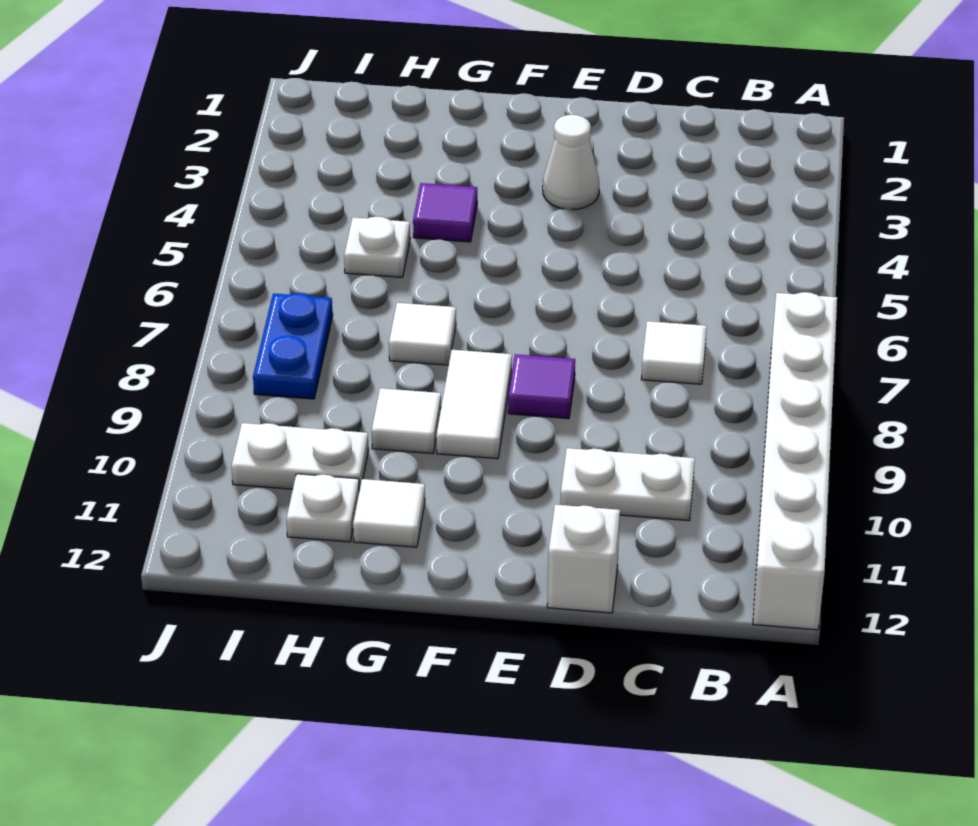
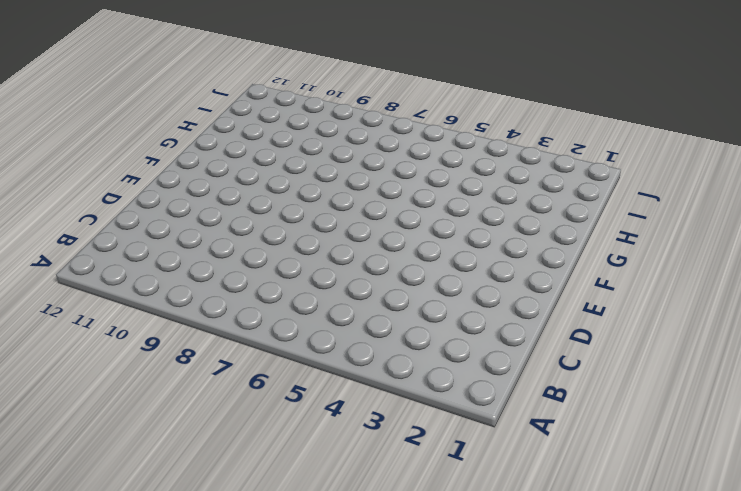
none -> white 1x6 brick [753,292,837,630]
none -> white 1x1 tile [641,321,707,384]
none -> white 1x2 plate [560,448,695,521]

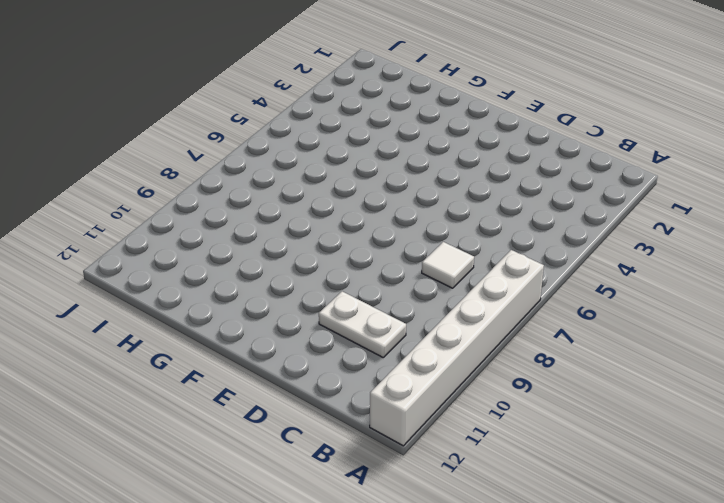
none -> white 1x1 brick [547,505,620,613]
none -> white 1x1 cone [543,115,599,210]
none -> purple 1x1 tile [508,354,575,419]

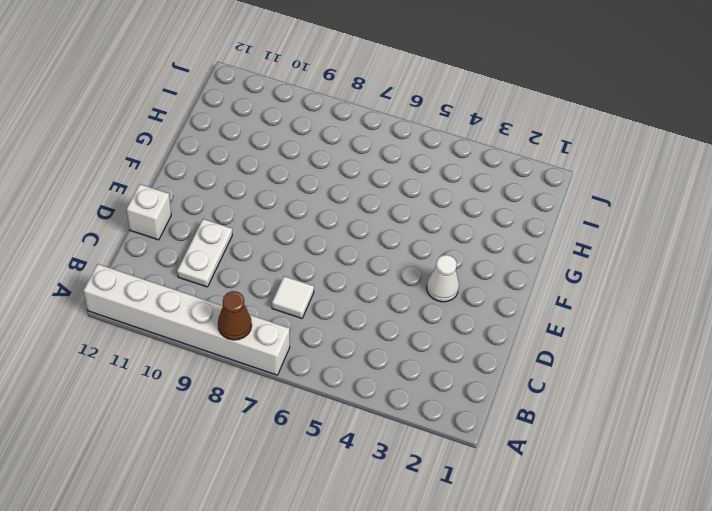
brown 1x1 cone [218,291,252,340] -> none
none -> purple 1x1 tile [508,354,575,419]
none -> white 1x2 tile [436,350,512,459]
none -> purple 1x1 tile [413,183,477,242]

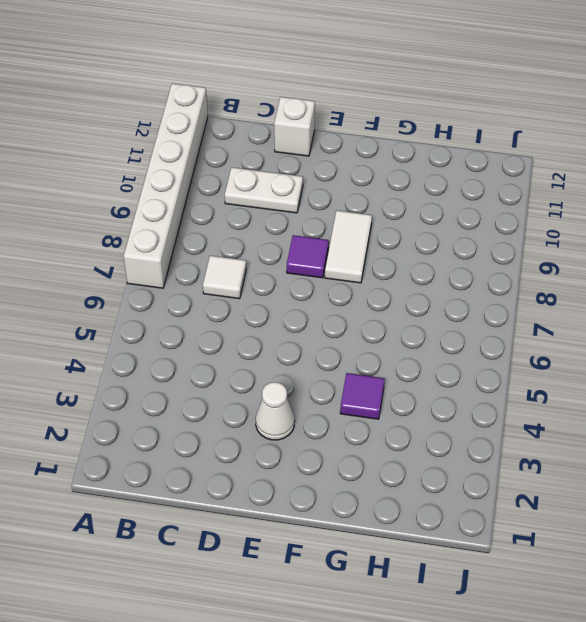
none -> white 1x1 tile [389,303,456,365]
none -> white 1x1 tile [371,388,441,454]
none -> white 1x1 tile [353,479,425,547]

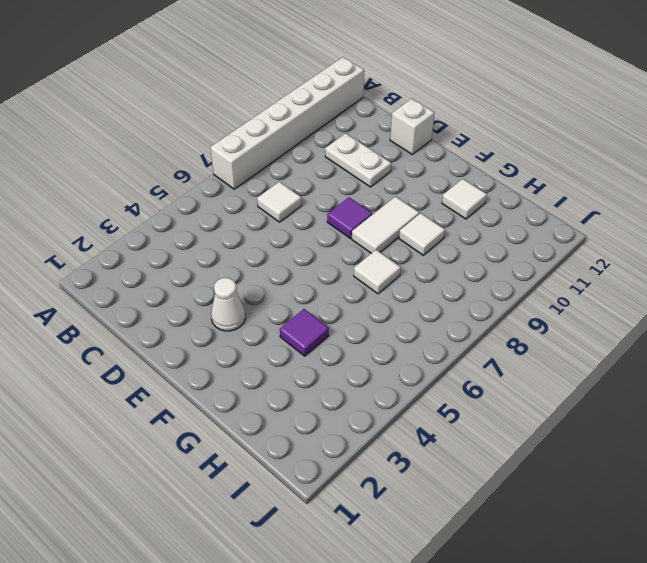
none -> white 1x1 plate [344,217,410,277]
none -> white 1x2 plate [231,423,369,491]
none -> white 1x1 plate [286,474,359,542]

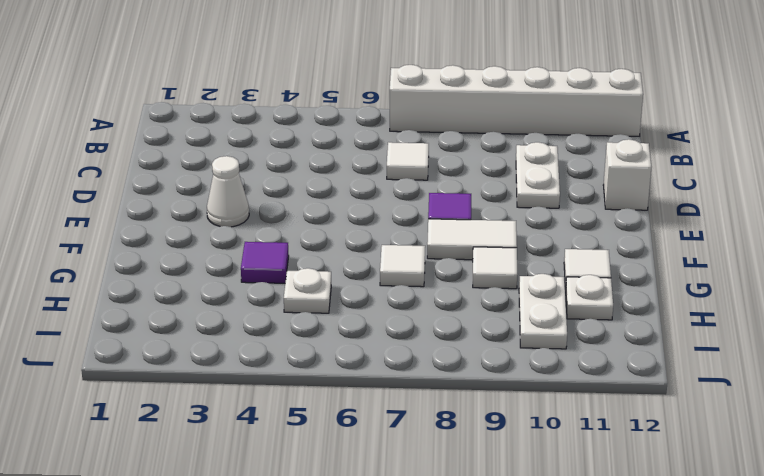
none -> blue 1x2 plate [253,293,333,399]

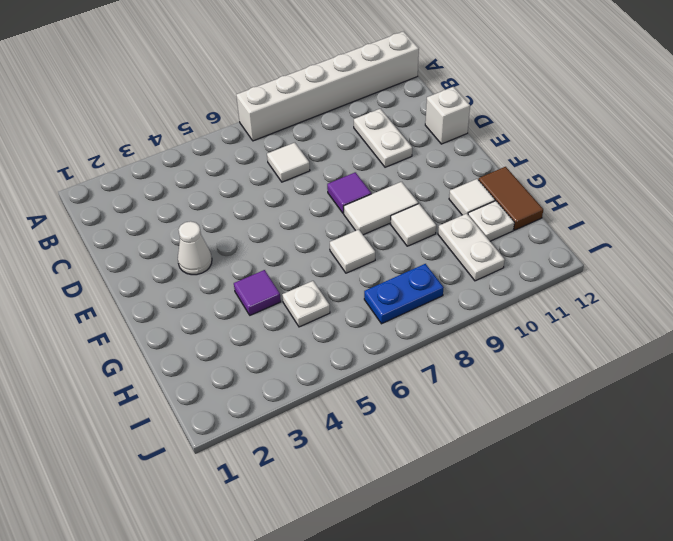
brown 1x2 tile [478,167,543,230] -> none

